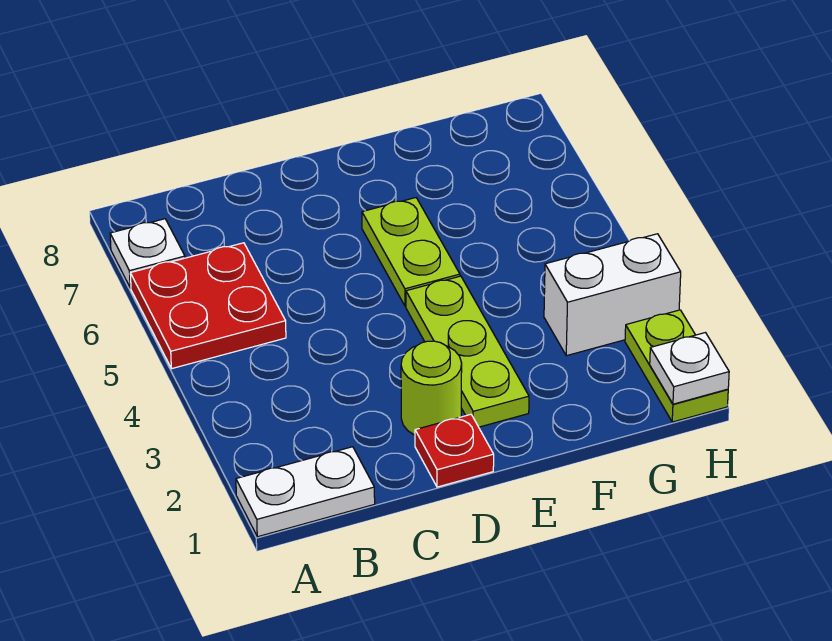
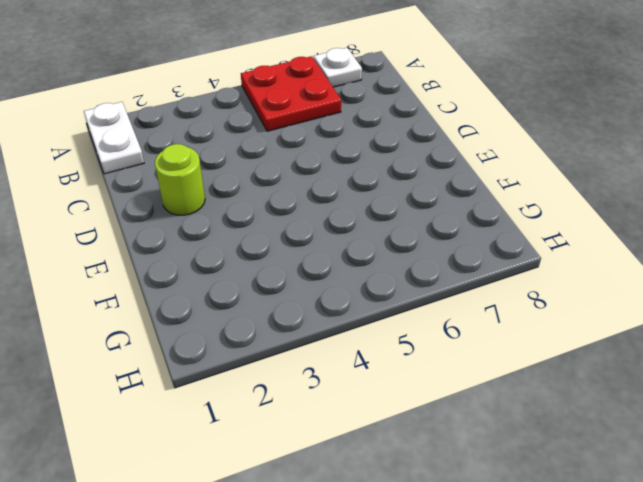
none -> red 1x1 plate [415,414,494,487]
none -> lime 1x3 plate [406,276,529,427]

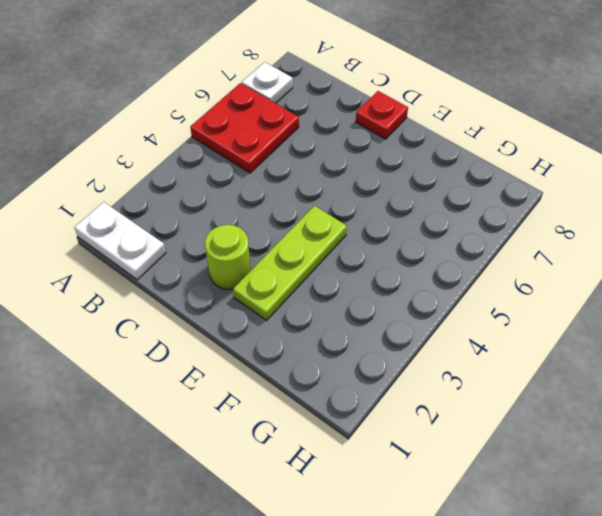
red 1x1 plate [356,91,408,139] -> red 1x1 plate moved to [415,414,494,487]
none -> lime 1x2 plate [362,198,460,306]
none -> white 1x2 brick [544,234,681,356]

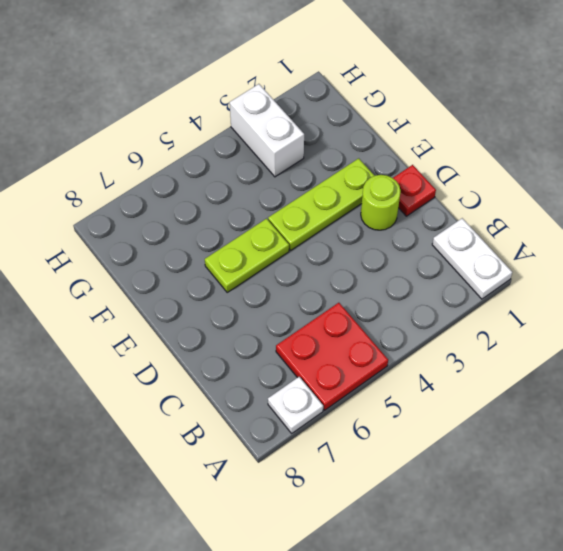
none -> lime 1x2 plate [625,310,728,422]
none -> white 1x1 plate [650,333,729,404]

